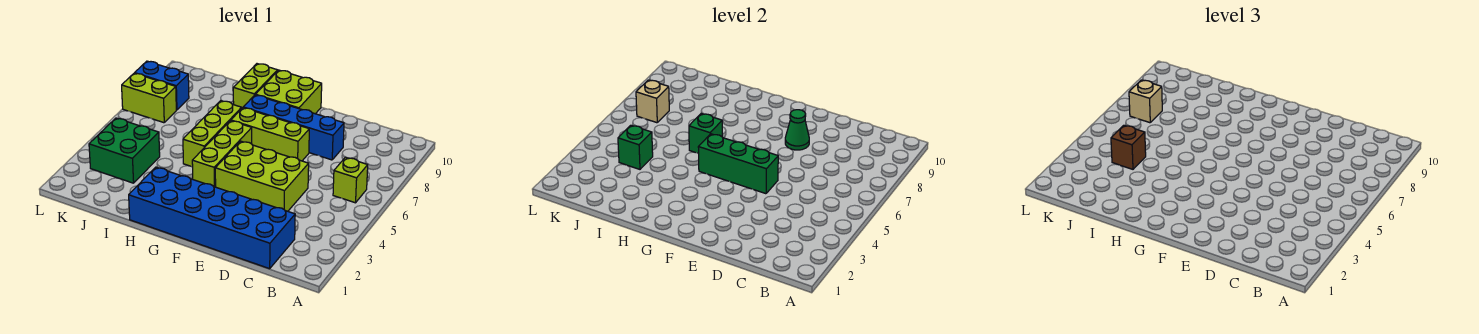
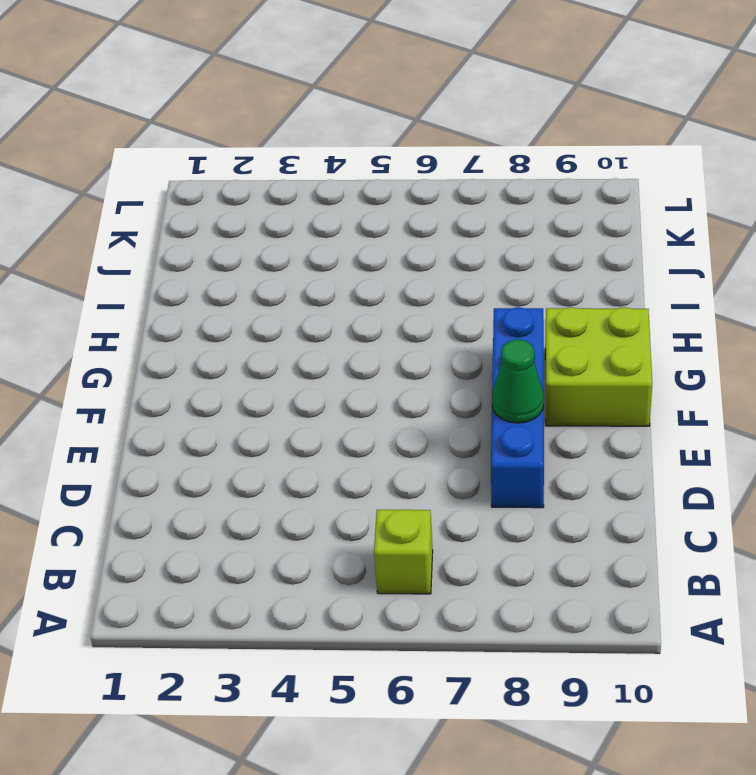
none -> blue 2x6 brick [129,167,295,269]
none -> lime 2x3 brick [215,141,309,211]
none -> lime 1x3 brick [231,108,309,161]

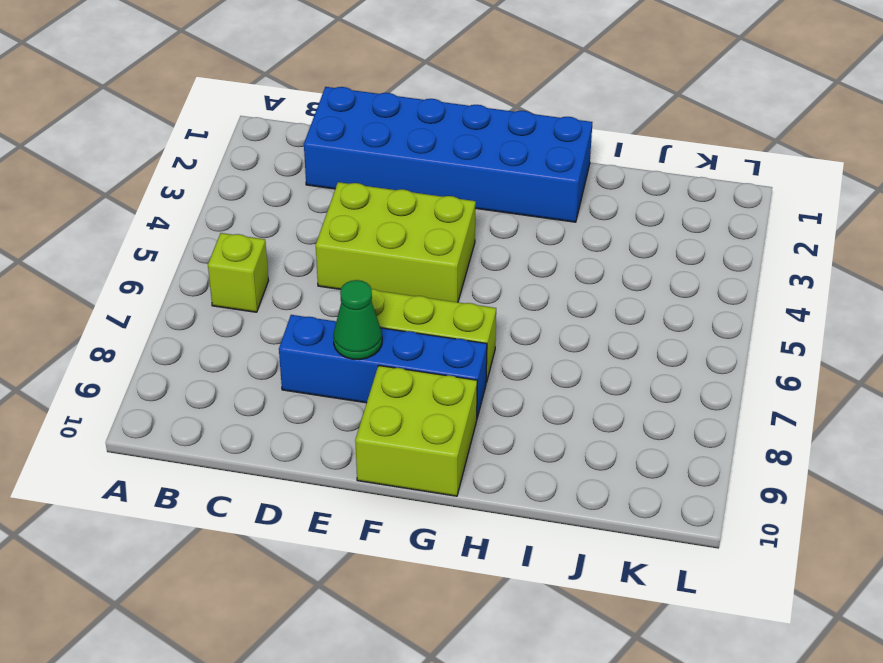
none -> lime 1x3 brick [192,121,252,187]
none -> lime 1x3 brick [183,101,242,167]
none -> lime 1x2 brick [233,64,278,108]

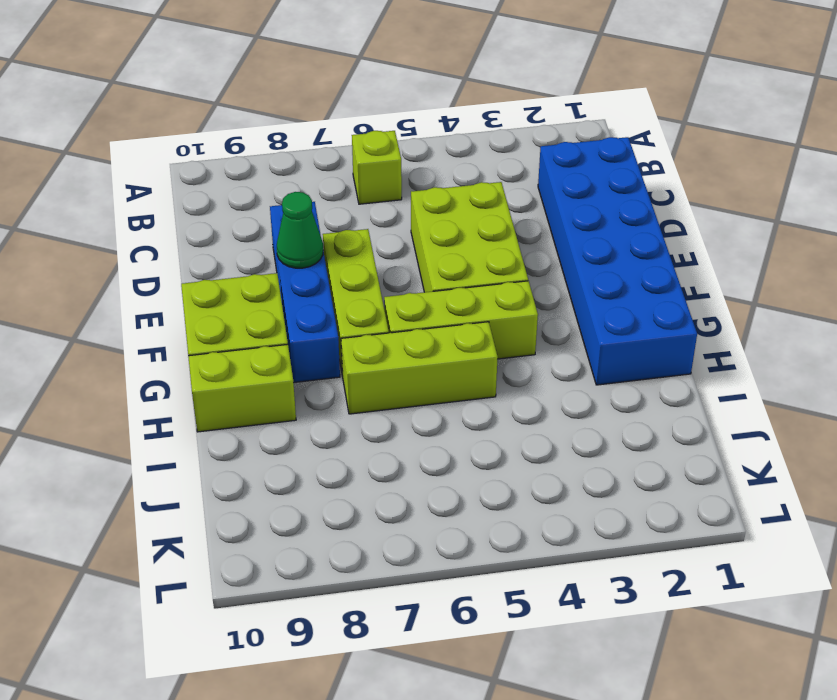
none -> green 2x2 brick [89,118,160,183]
none -> lime 1x2 brick [122,73,176,123]
none -> blue 1x2 brick [135,61,189,110]

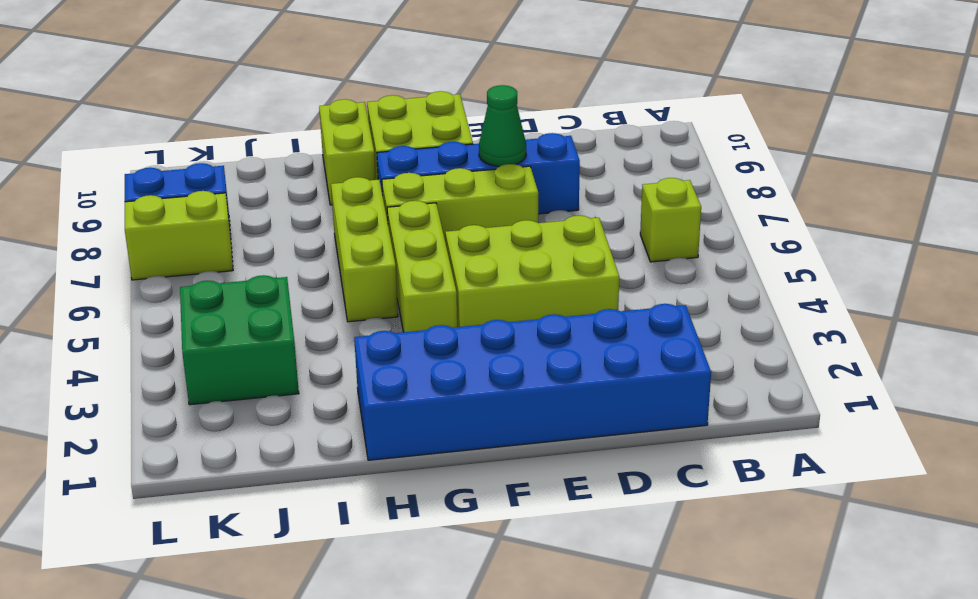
none -> green 1x3 brick [698,134,778,194]
none -> green 1x1 brick [689,114,722,154]
none -> green 1x1 brick [618,125,653,169]

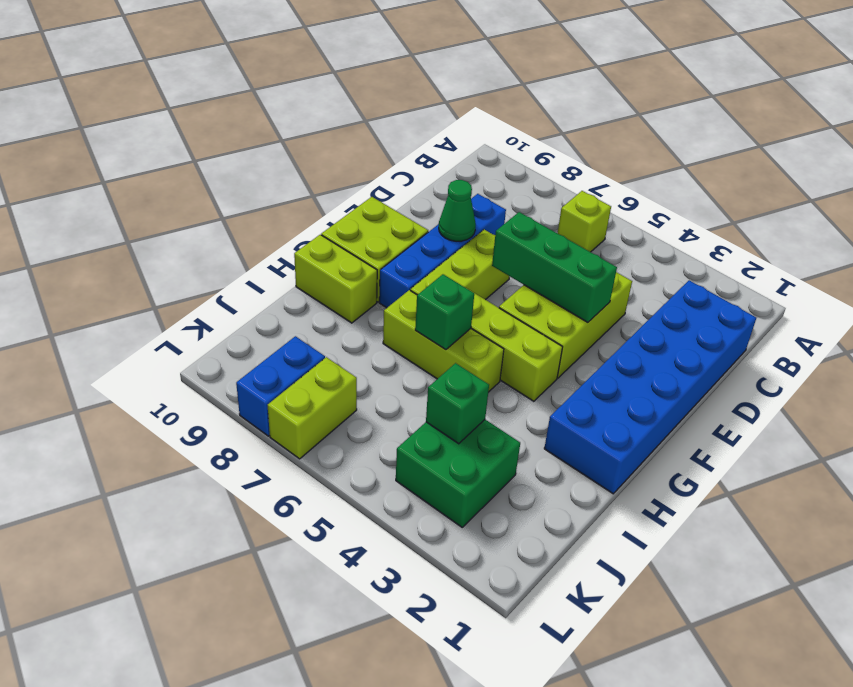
green 1x3 brick [492,212,617,322] -> green 1x3 brick turned to [698,134,778,194]
none -> tan 1x1 brick [636,80,669,123]
none -> brown 1x1 brick [1111,125,1146,169]
none -> tan 1x1 brick [1129,80,1162,123]

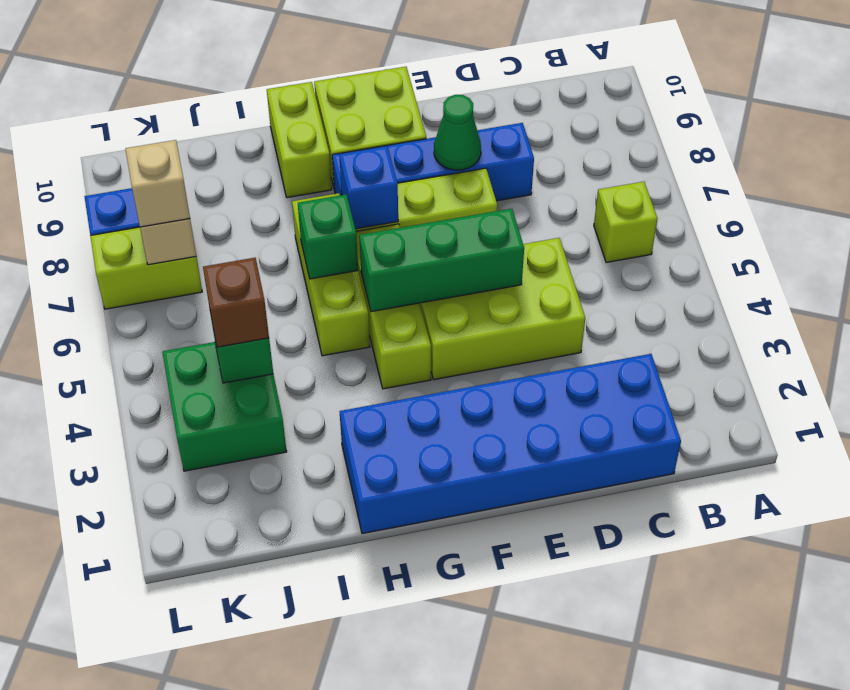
blue 1x1 brick [339,146,398,229] -> none

